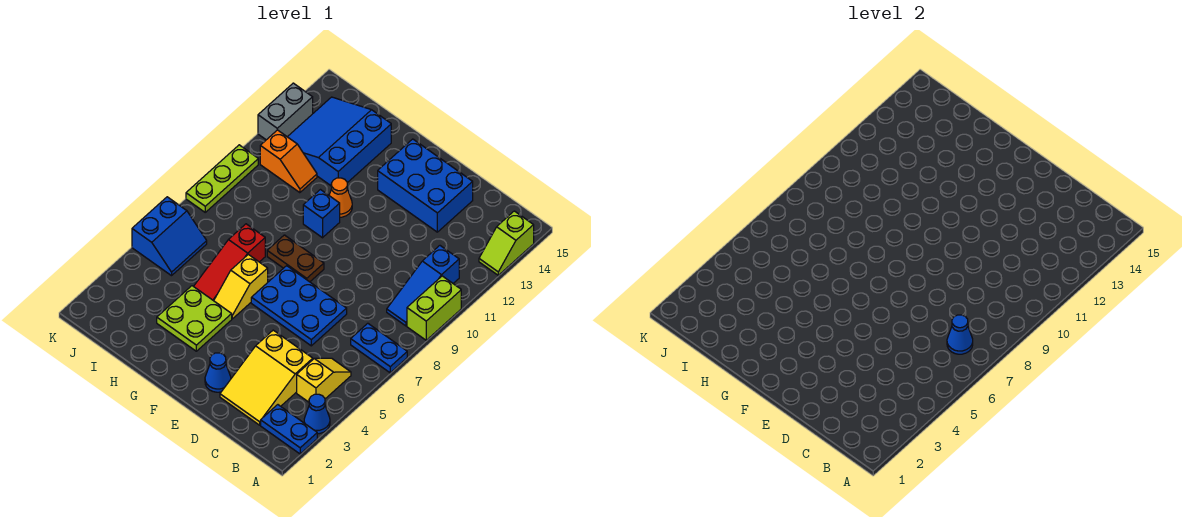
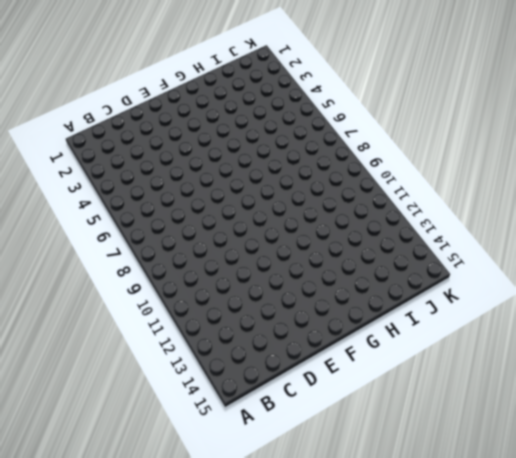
none -> blue 1x2 plate [261,405,317,454]
none -> blue 1x1 cone [304,394,330,434]
none -> blue 1x2 plate [351,323,407,373]

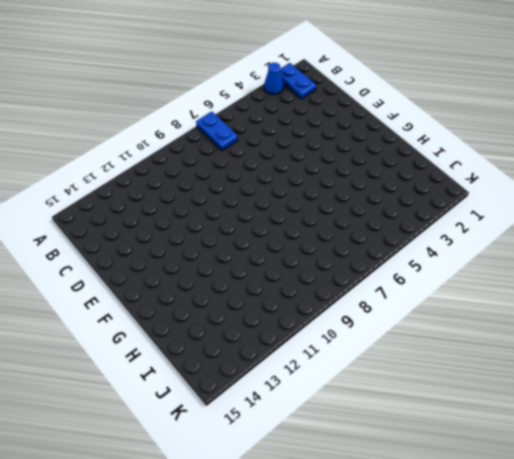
none -> lime 1x2 brick [407,276,461,340]
none -> lime 1x2 slope [479,211,534,275]
none -> yellow 1x2 slope [297,358,351,402]

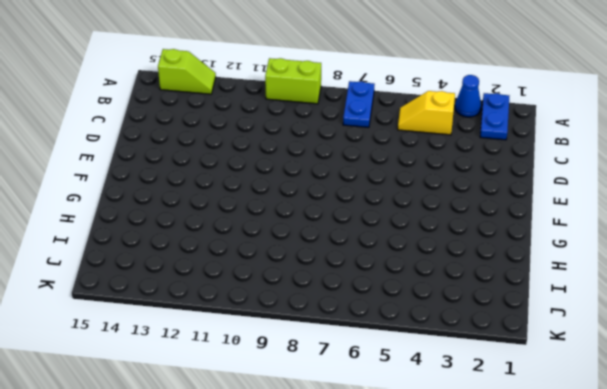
none -> blue 1x3 slope [387,246,459,326]
none -> yellow 2x3 slope [220,330,313,425]
none -> blue 2x3 plate [251,266,347,346]

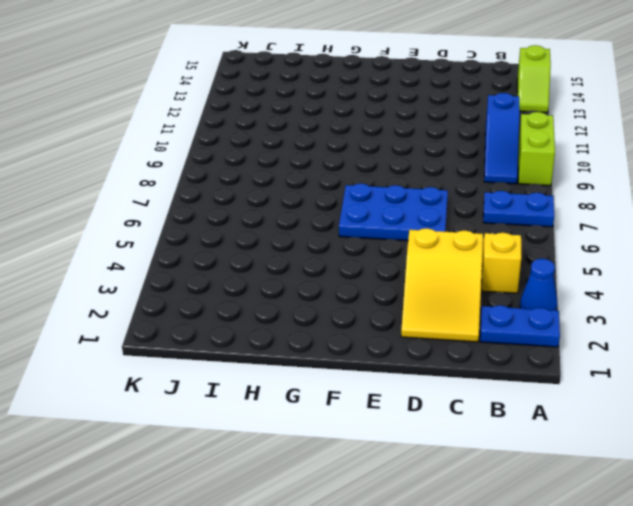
none -> blue 2x3 brick [378,139,473,232]
none -> blue 1x1 cone [205,353,231,392]
none -> brown 1x2 plate [267,235,324,282]

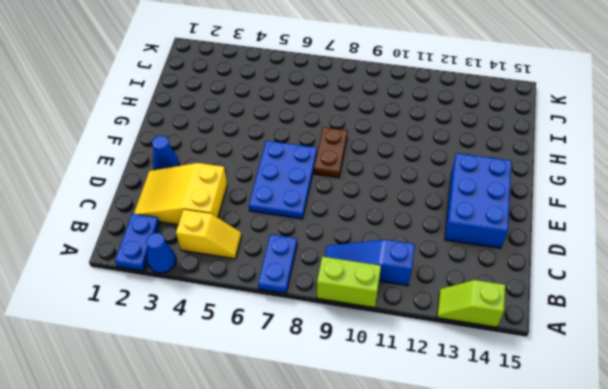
none -> lime 2x2 plate [157,286,232,351]
none -> yellow 1x2 slope [214,254,268,319]
none -> blue 1x1 brick [303,190,340,238]

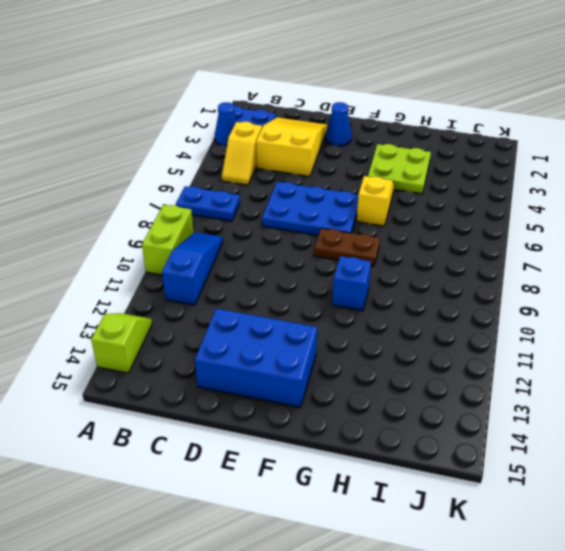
none -> orange 1x1 cone [329,178,352,217]
none -> red 1x3 slope [194,224,265,301]
none -> blue 3x3 slope [288,97,391,186]

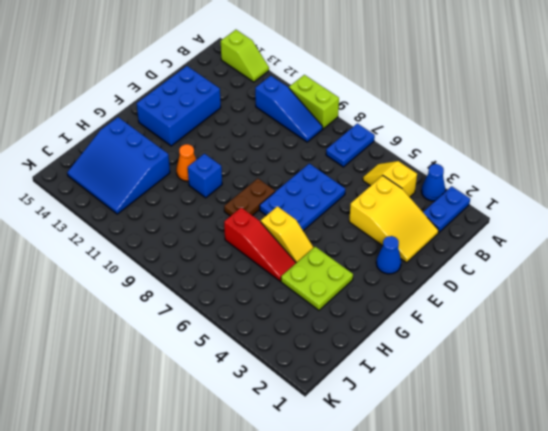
none -> orange 1x2 slope [260,130,317,193]
none -> blue 2x2 slope [132,197,207,276]
none -> lime 1x3 plate [186,145,258,212]

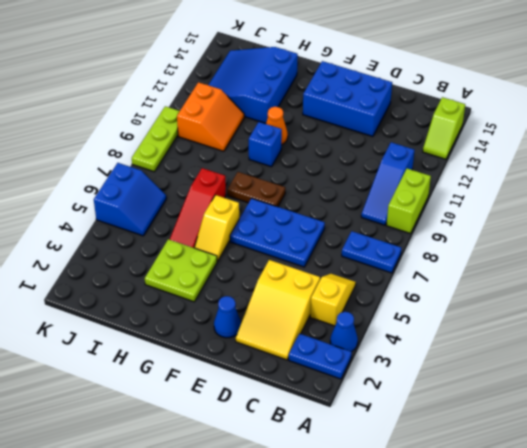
orange 2x2 slope [177,82,244,151] -> orange 1x2 slope [260,130,317,193]
none -> grey 1x2 brick [258,83,313,140]
none -> blue 1x1 cone [947,315,973,354]

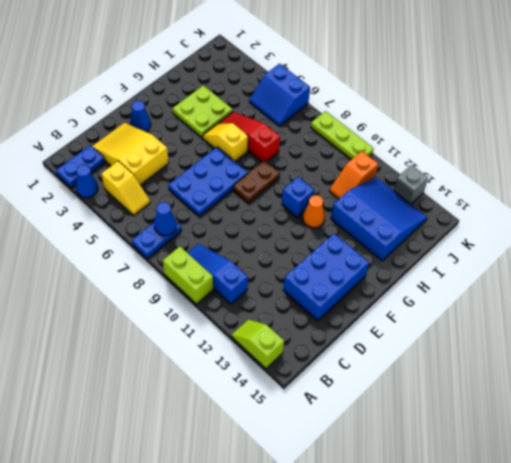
grey 1x1 brick [394,165,428,204] -> grey 1x2 brick [258,83,313,140]

